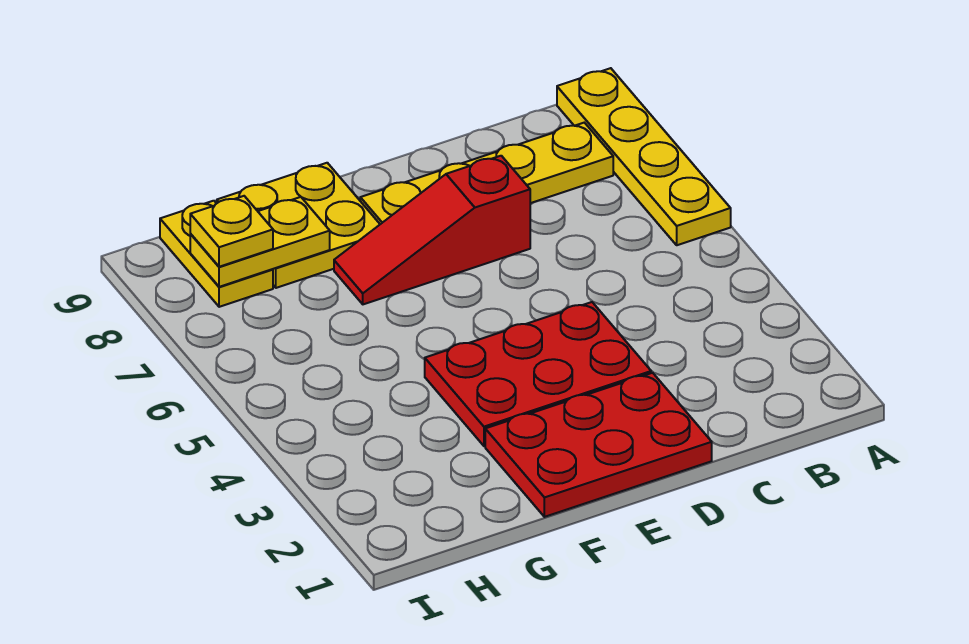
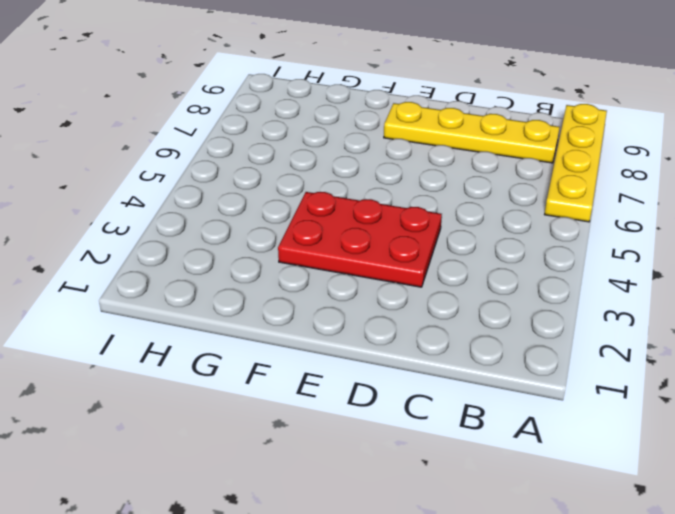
none -> red 2x3 plate [485,373,712,517]
none -> red 1x3 slope [334,156,530,304]

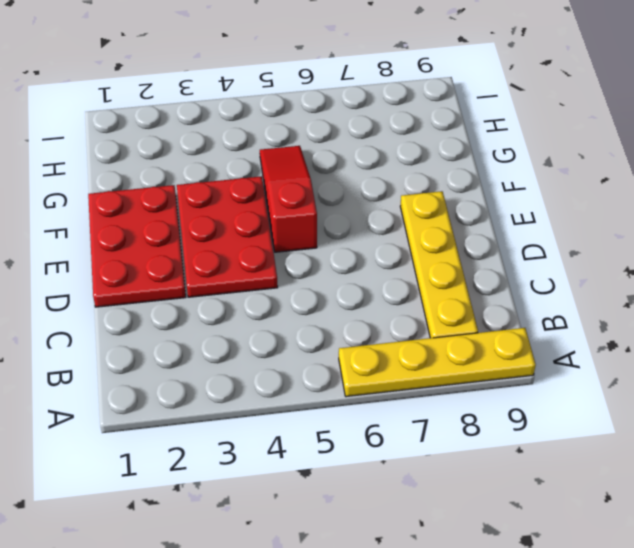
red 1x3 slope [260,146,317,252] -> red 1x3 slope moved to [334,156,530,304]
none -> yellow 2x2 plate [217,163,380,288]
none -> yellow 1x2 plate [160,201,273,307]

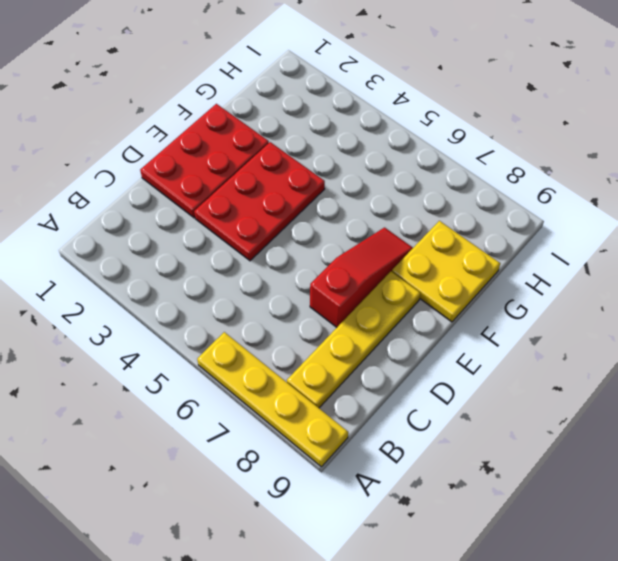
none -> yellow 1x2 plate [160,201,273,307]
none -> yellow 1x2 plate [190,197,330,287]

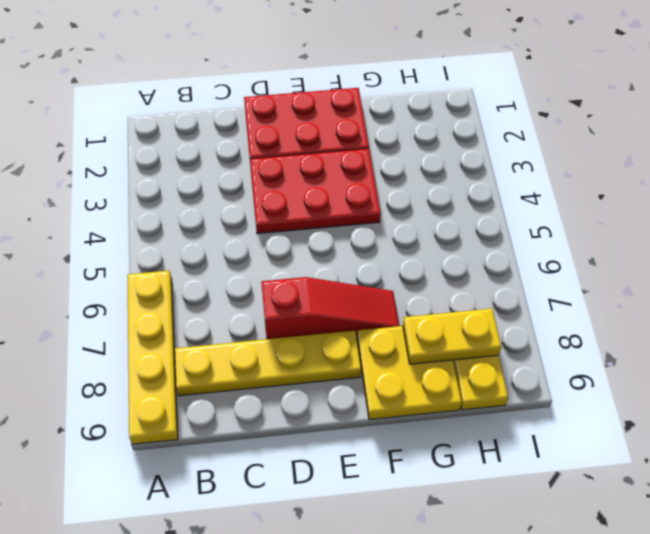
none -> yellow 1x1 plate [190,196,273,267]

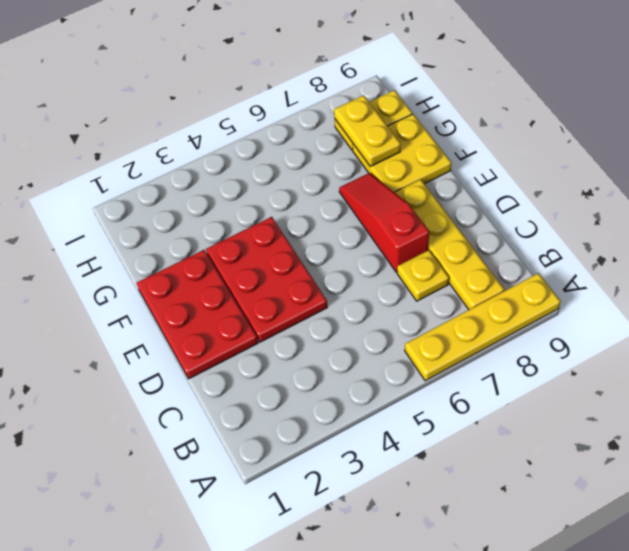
yellow 1x1 plate [397,250,449,301] -> yellow 1x1 plate moved to [190,196,273,267]

